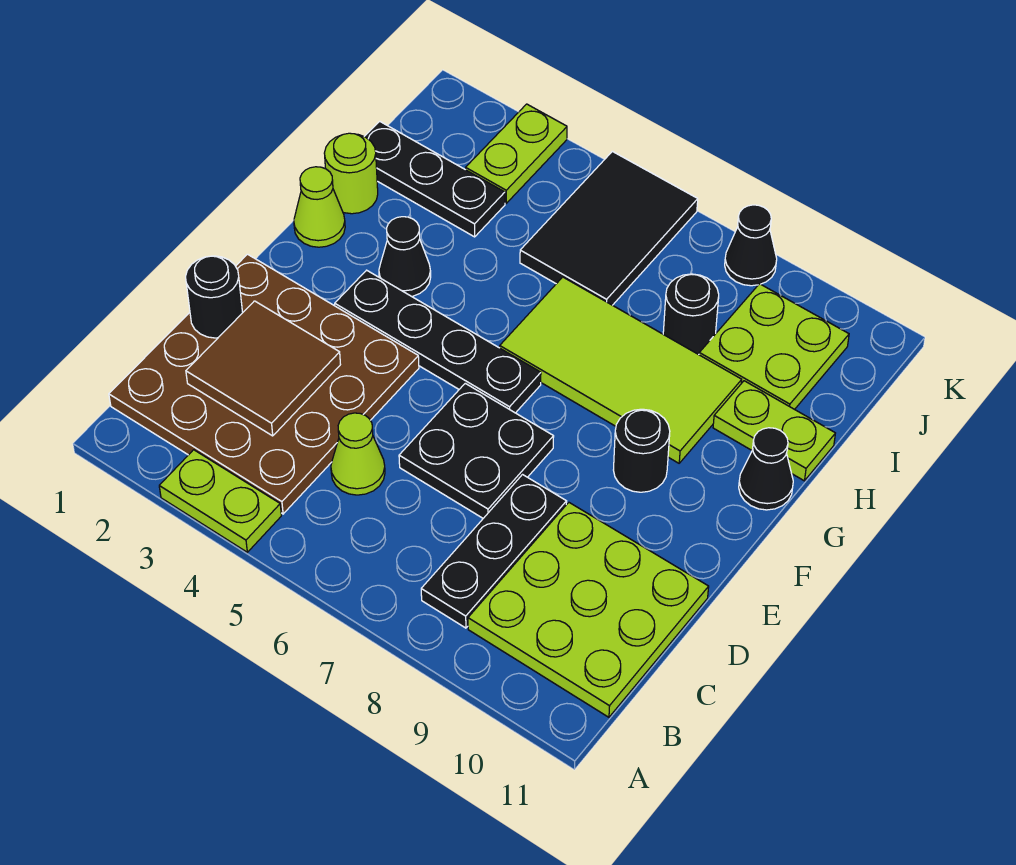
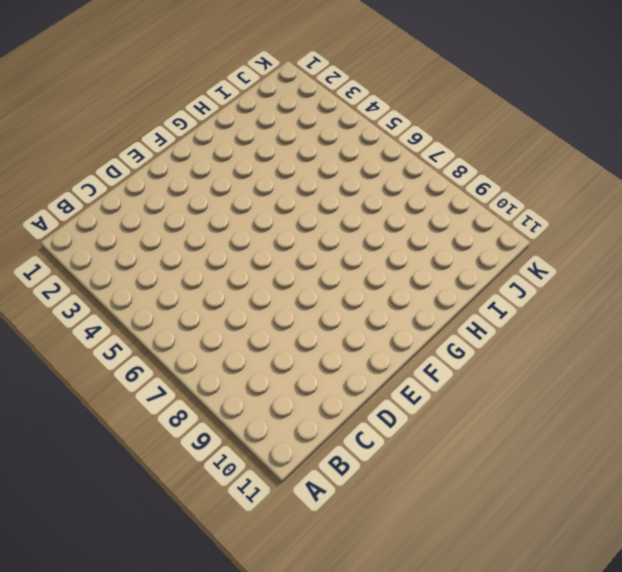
none -> lime 1x2 plate [159,450,281,552]
none -> brown 4x4 plate [109,254,419,514]
none -> black 1x3 plate [421,475,567,628]

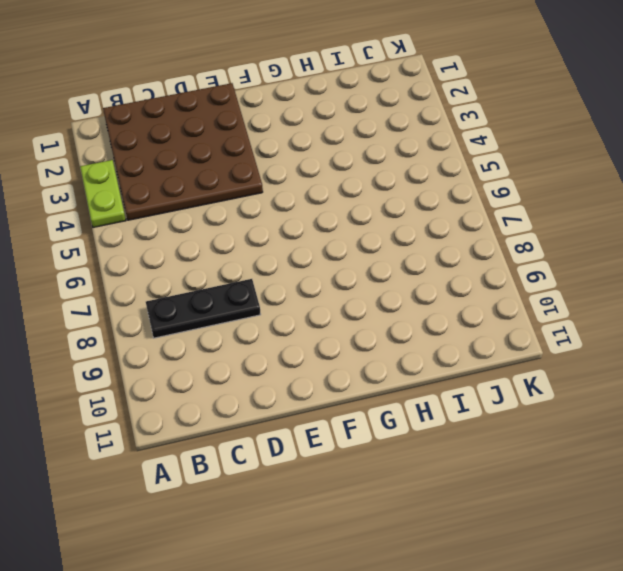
none -> lime 3x3 plate [468,503,709,717]
none -> lime 1x1 cone [331,413,385,495]
none -> black 2x2 plate [399,383,554,518]

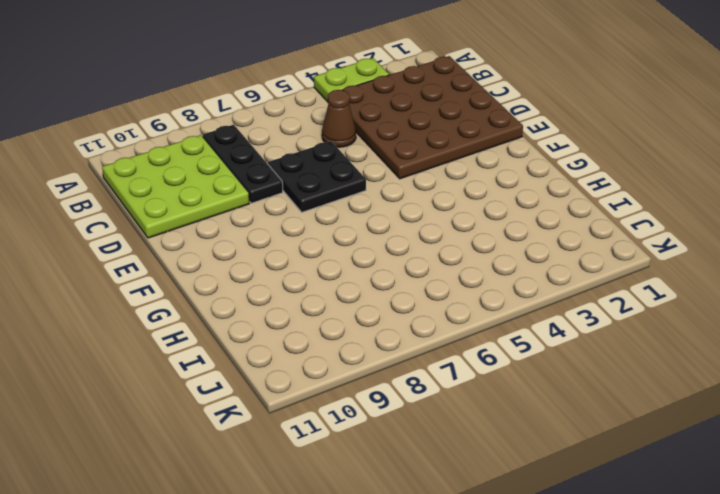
brown 1x1 cone [322,90,356,147] -> lime 1x1 cone [331,413,385,495]
none -> black 1x4 plate [335,270,541,413]
none -> black 1x1 round brick [614,409,670,492]
none -> lime 1x1 cone [294,167,345,247]

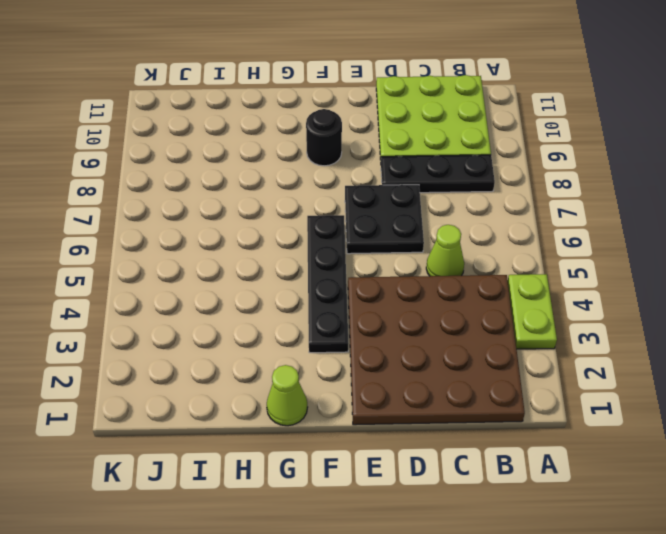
none -> black 1x1 cone [379,217,431,296]
none -> lime 2x4 tile [500,277,742,463]
none -> black 1x1 cone [739,428,793,510]

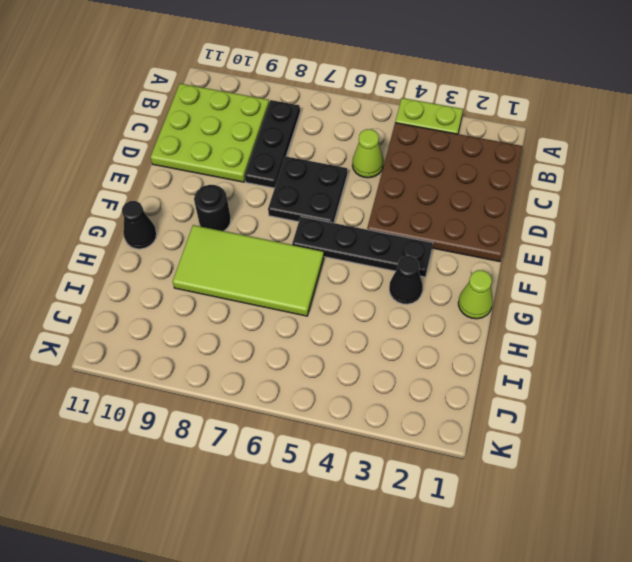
none -> lime 1x1 round brick [324,133,378,214]
none -> lime 1x2 plate [713,381,835,481]
none -> black 1x3 plate [364,121,505,237]

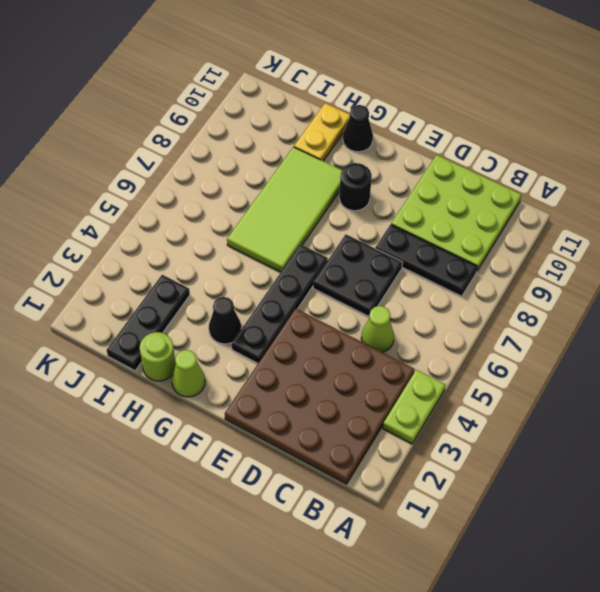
yellow 1x2 plate [294,103,350,161] -> lime 1x2 plate [713,381,835,481]
none -> black 2x3 tile [520,151,698,305]
none -> black 1x1 round brick [663,274,719,355]
none -> lime 2x2 plate [699,284,849,409]

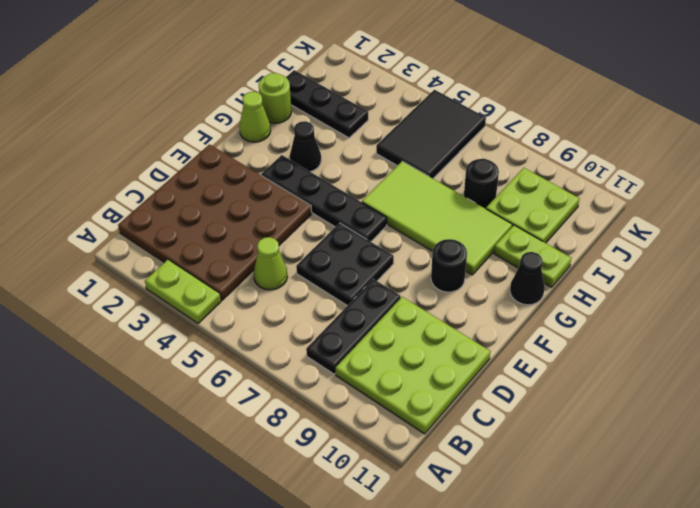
none -> lime 1x2 plate [466,104,567,203]
none -> black 1x1 cone [725,205,777,286]
none -> brown 2x2 tile [186,301,340,436]

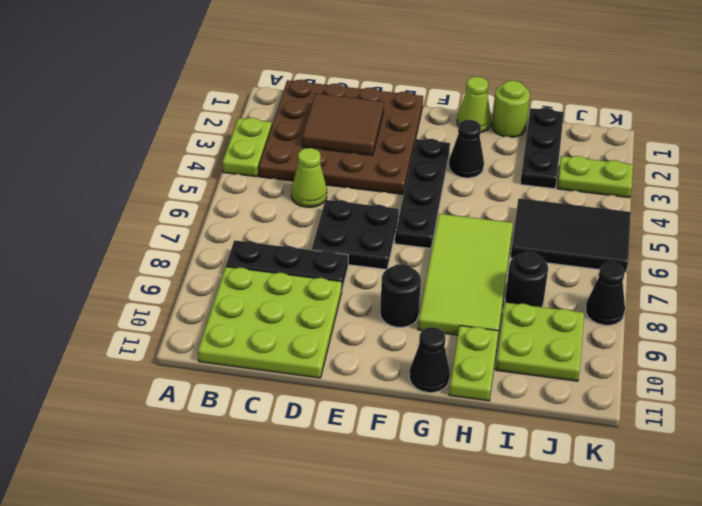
none -> black 1x1 round brick [186,256,243,338]

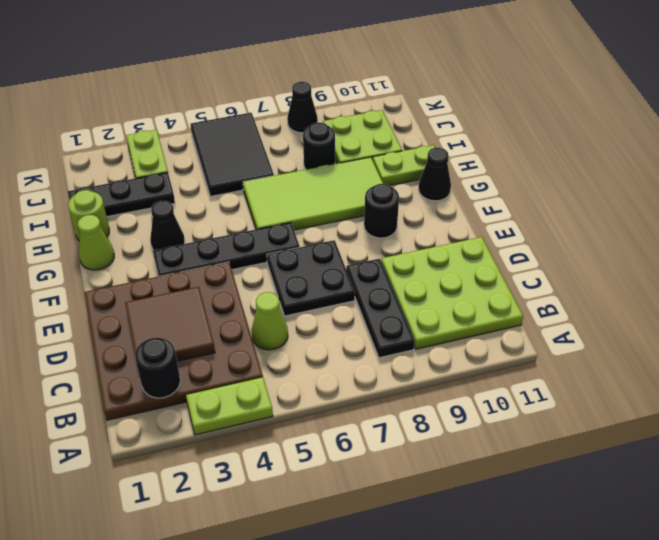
black 1x1 round brick [135,338,180,398] -> black 1x1 round brick moved to [186,256,243,338]

